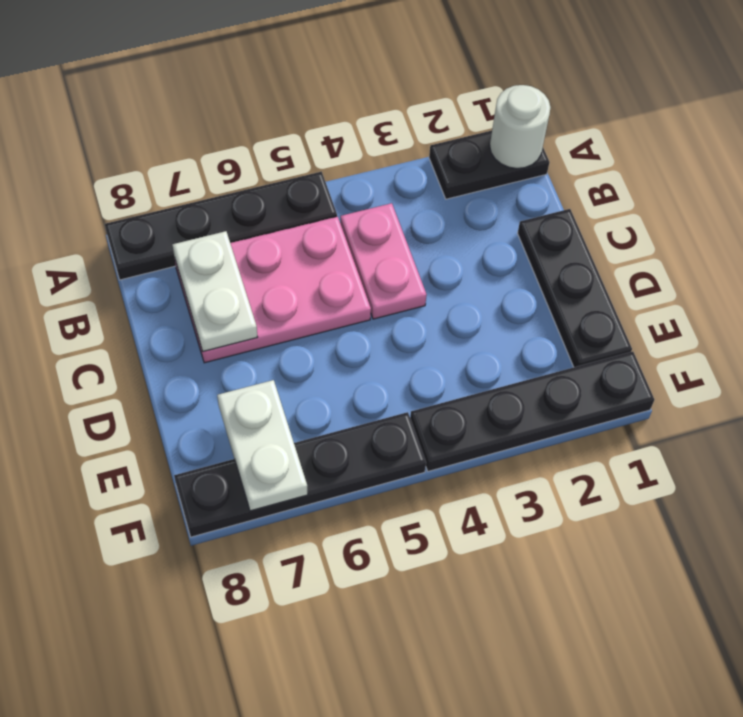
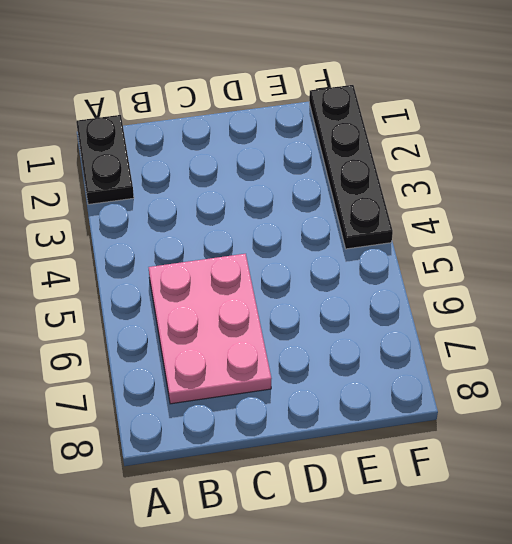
none -> black 1x4 plate [105,172,337,280]
none -> pink 1x2 plate [340,203,427,319]

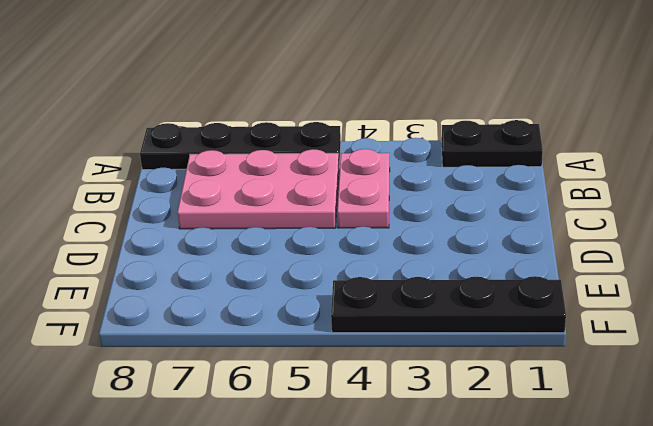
none -> black 1x3 plate [517,209,632,367]
none -> black 1x4 plate [174,412,426,537]

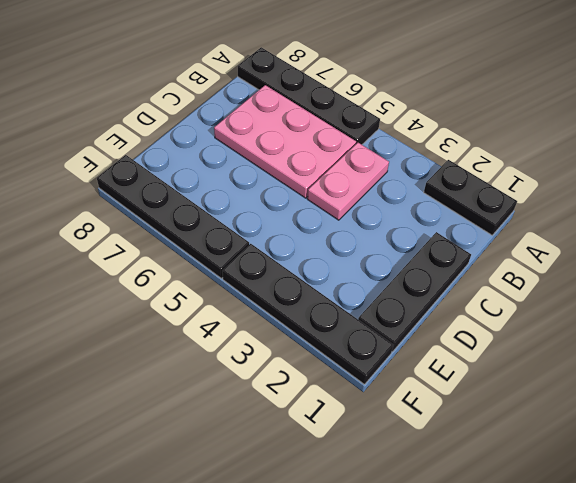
none -> white 1x1 round brick [490,85,551,169]
none -> white 1x2 plate [173,231,258,352]

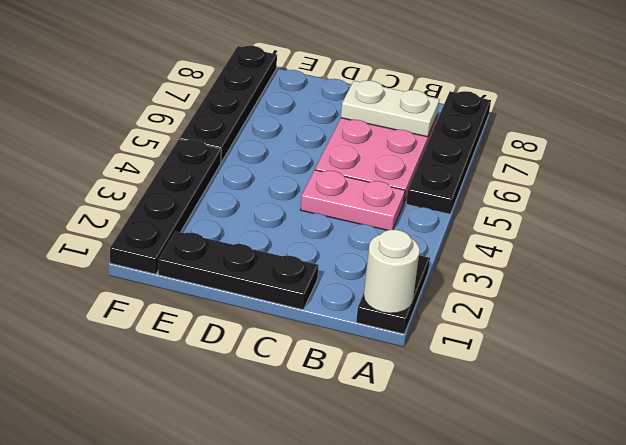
none -> white 1x2 plate [217,380,308,511]

